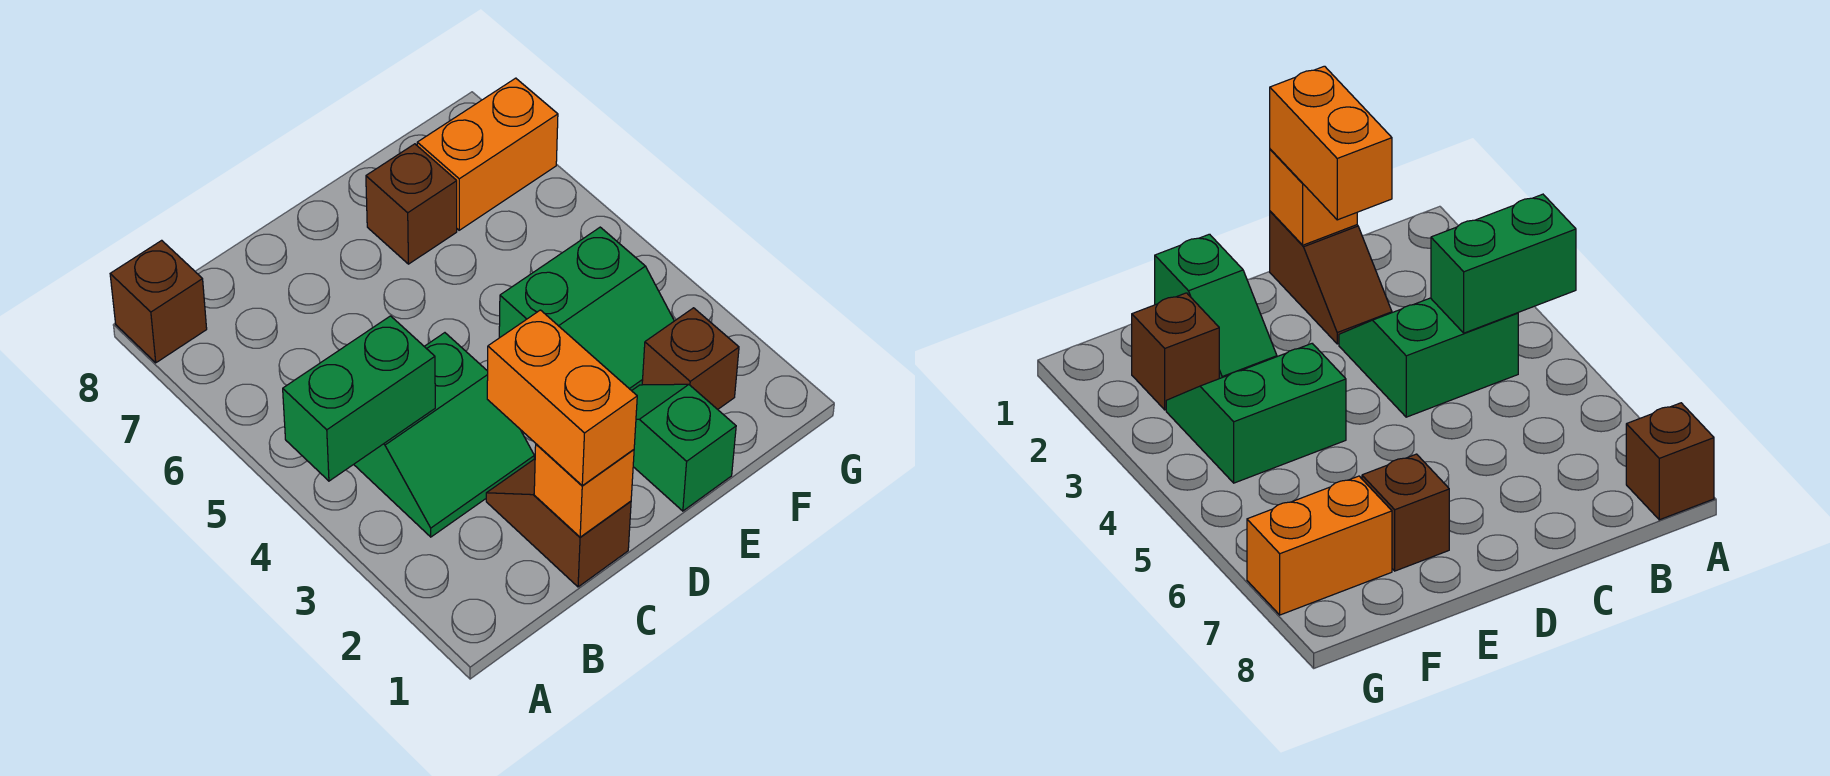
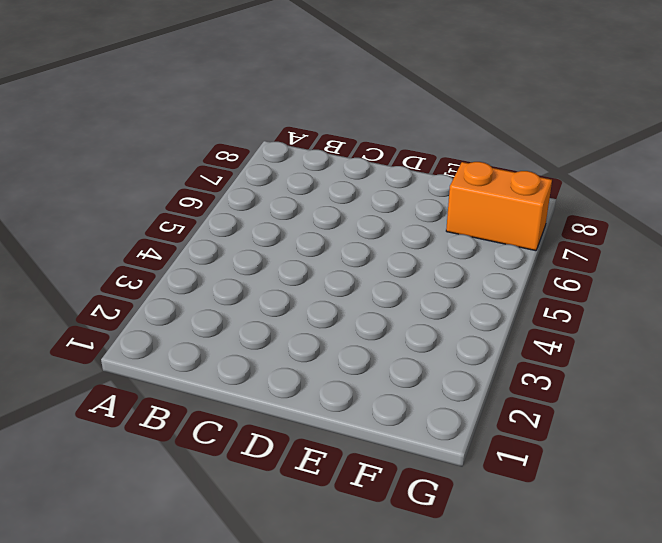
none -> brown 1x1 brick [110,240,207,363]
none -> green 2x2 slope [354,333,534,537]

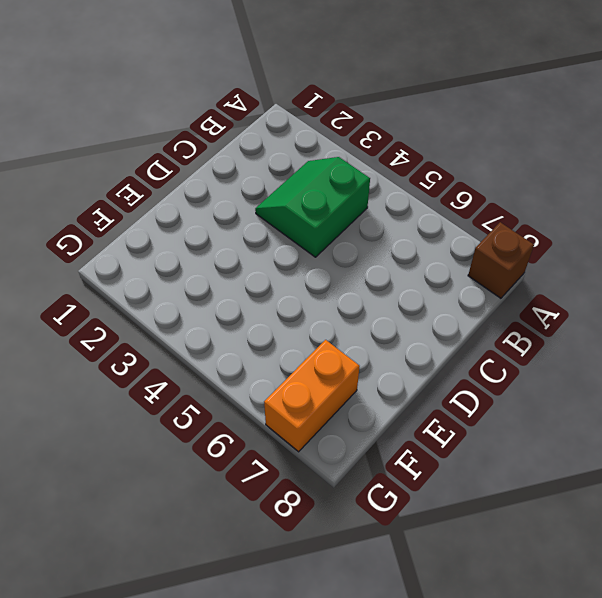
none -> brown 1x2 slope [486,459,631,587]
none -> green 1x2 slope [632,384,736,511]

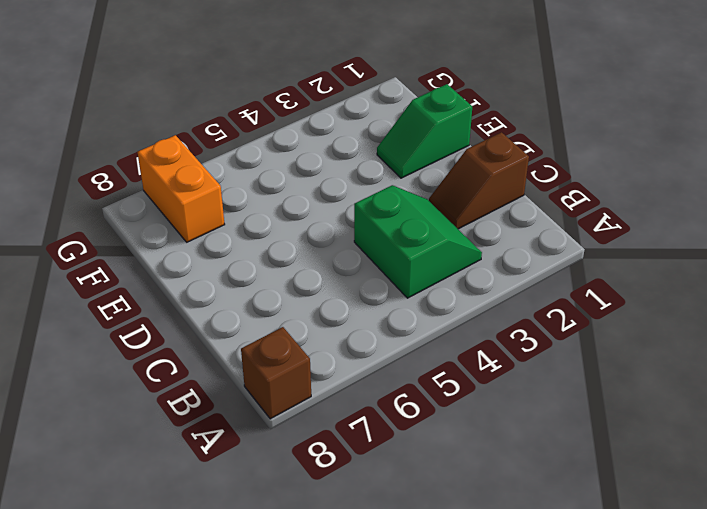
none -> green 2x2 slope [499,227,674,391]
none -> brown 1x1 brick [366,144,457,264]

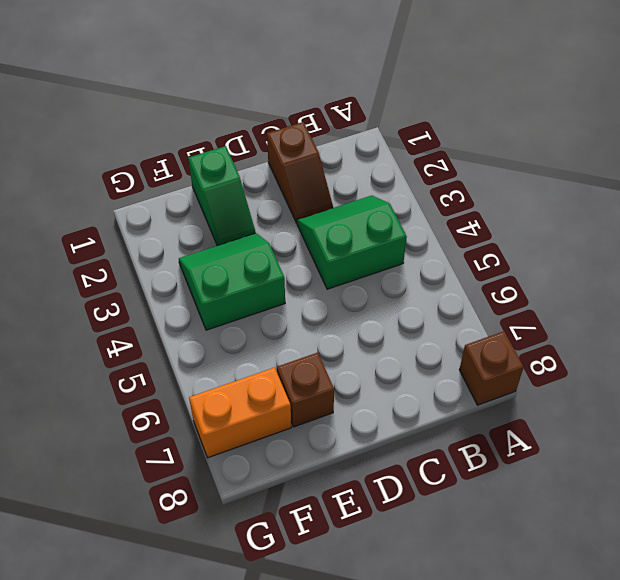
none -> brown 1x1 brick [642,308,739,409]
none -> green 1x2 brick [283,316,435,481]

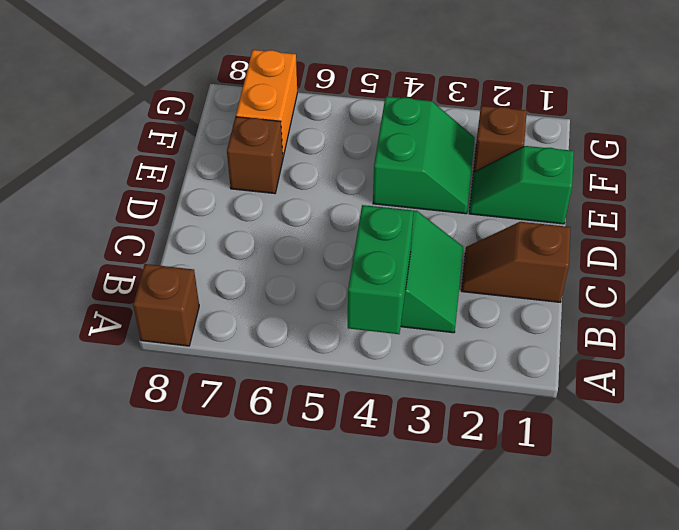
none -> orange 1x1 brick [534,444,634,537]
none -> orange 1x2 brick [487,310,637,486]

